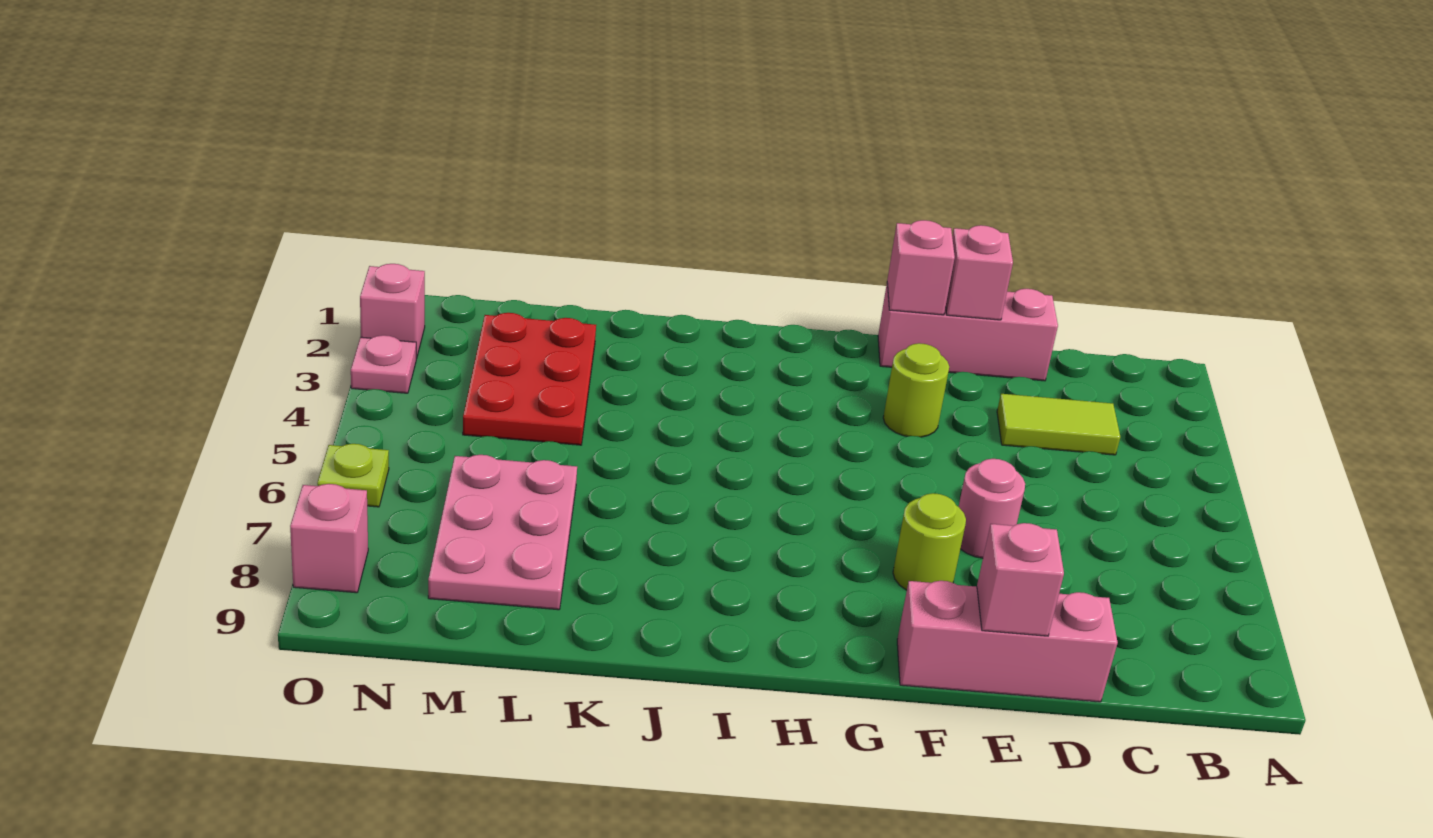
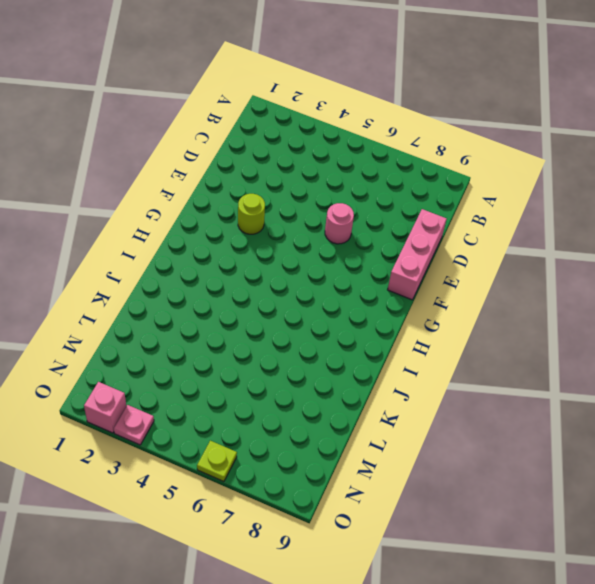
none -> lime 1x2 tile [997,394,1120,455]
none -> pink 1x3 brick [878,284,1058,381]
none -> lime 1x1 round brick [893,493,966,590]

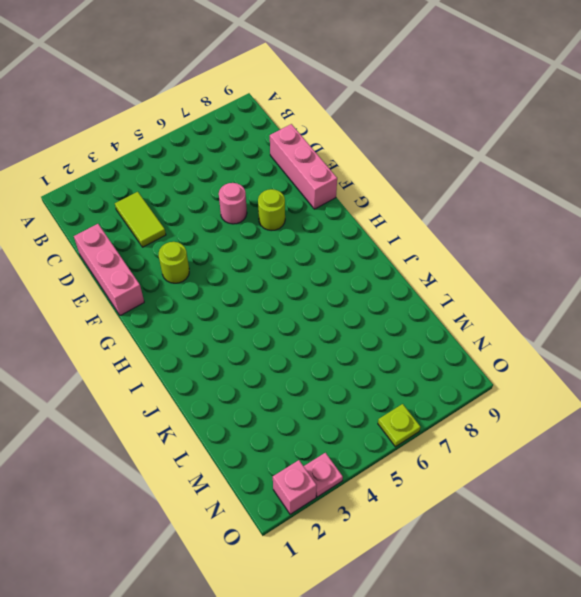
none -> red 2x3 plate [463,313,596,445]
none -> pink 2x3 plate [428,455,577,610]
none -> pink 1x1 brick [290,484,368,593]

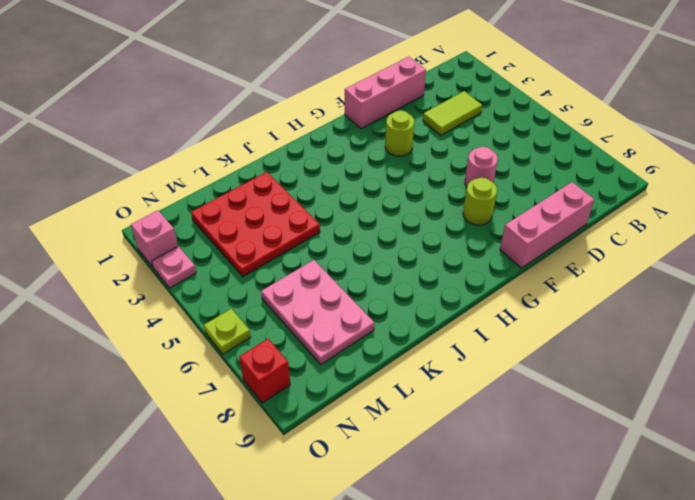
red 3x3 plate [191,172,320,277] -> red 2x3 plate [463,313,596,445]
red 1x1 brick [239,339,290,403] -> pink 1x1 brick [290,484,368,593]
none -> pink 1x1 brick [946,225,1013,320]
none -> pink 1x1 brick [977,523,1064,636]
none -> pink 1x1 brick [887,220,955,315]

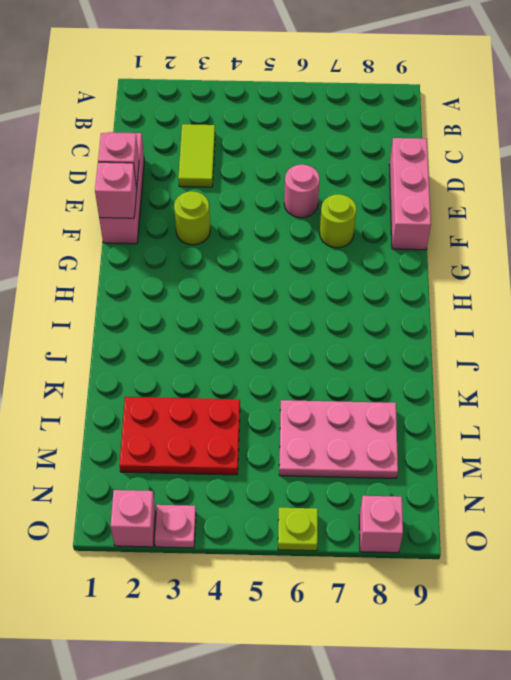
none -> pink 1x1 brick [977,523,1064,636]

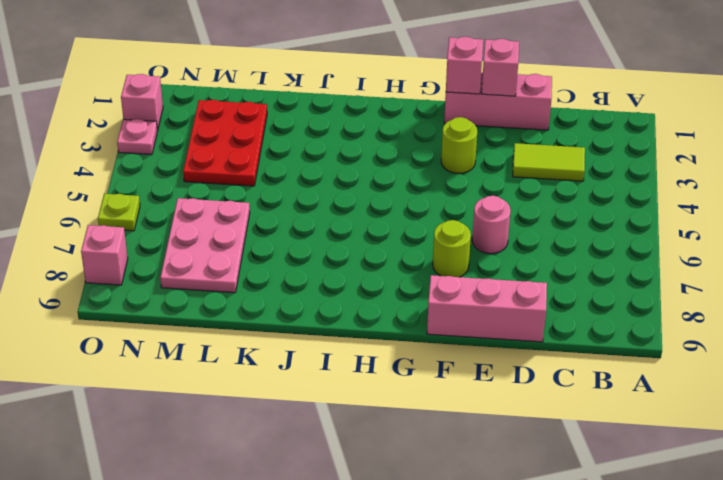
none -> pink 1x1 brick [977,523,1064,636]

